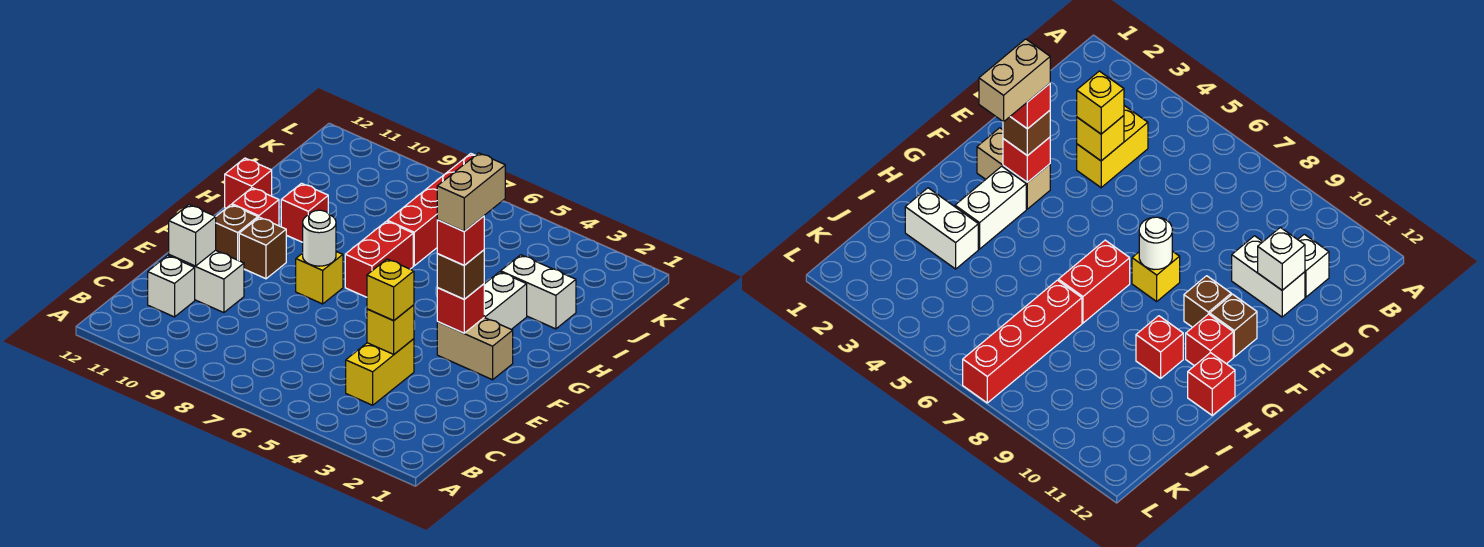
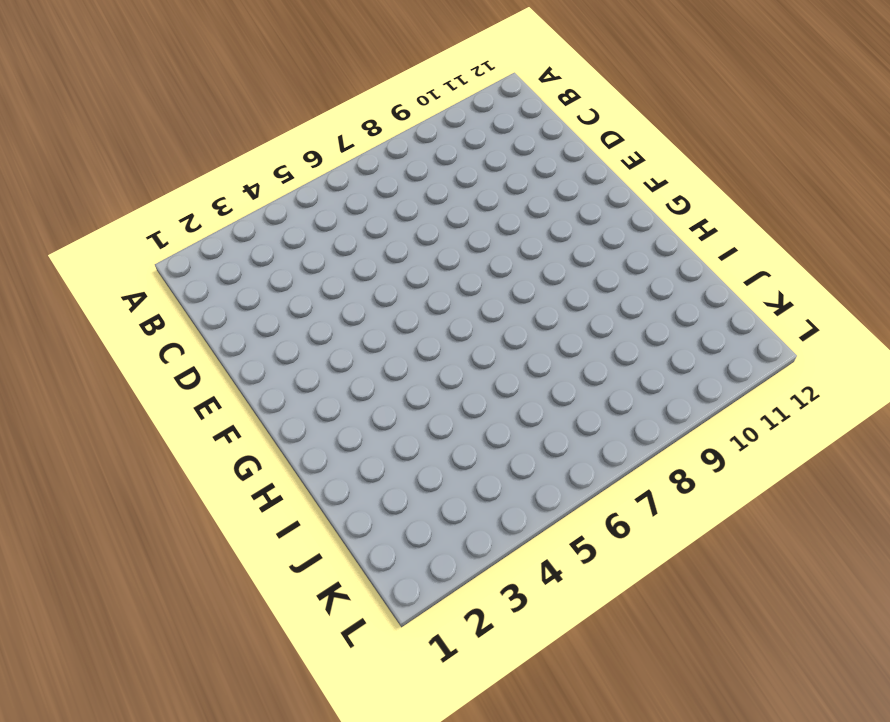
none -> yellow 1x2 brick [346,339,414,405]
none -> white 1x1 brick [148,256,195,317]
none -> white 1x2 brick [169,250,244,313]

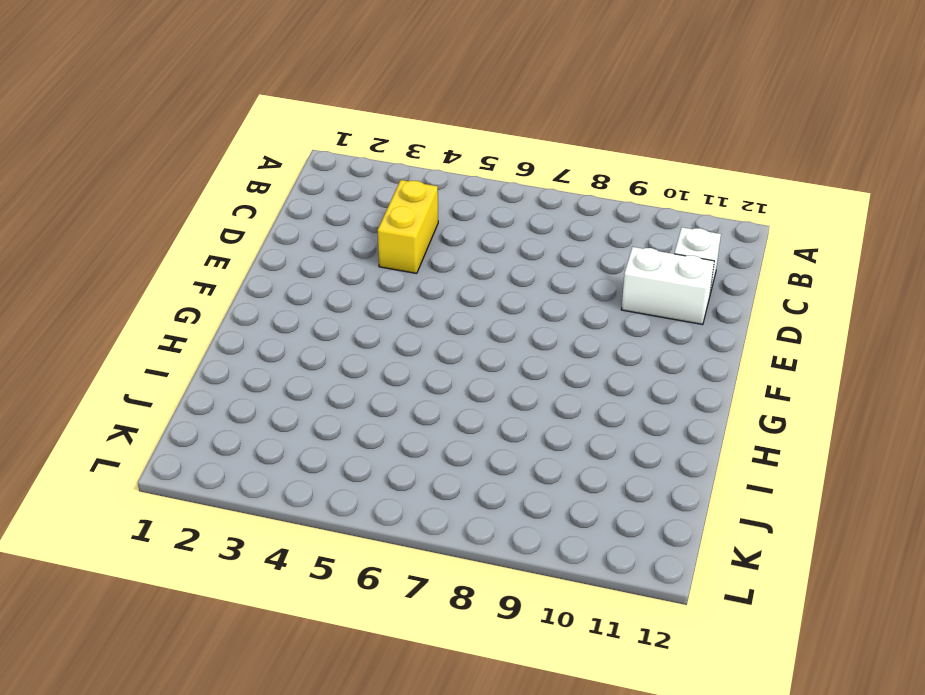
none -> tan 1x2 brick [437,318,513,380]
none -> yellow 1x1 brick [296,252,343,304]
none -> brown 1x1 brick [239,217,286,279]

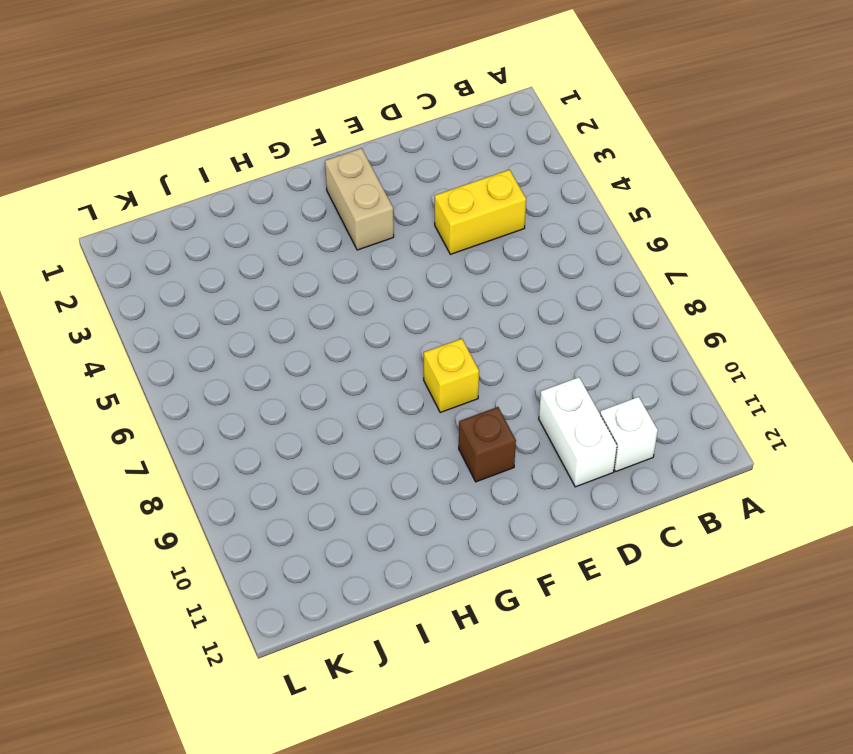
none -> brown 1x1 brick [216,205,258,261]
none -> white 1x2 brick [484,272,527,329]
none -> red 1x2 brick [345,221,413,297]

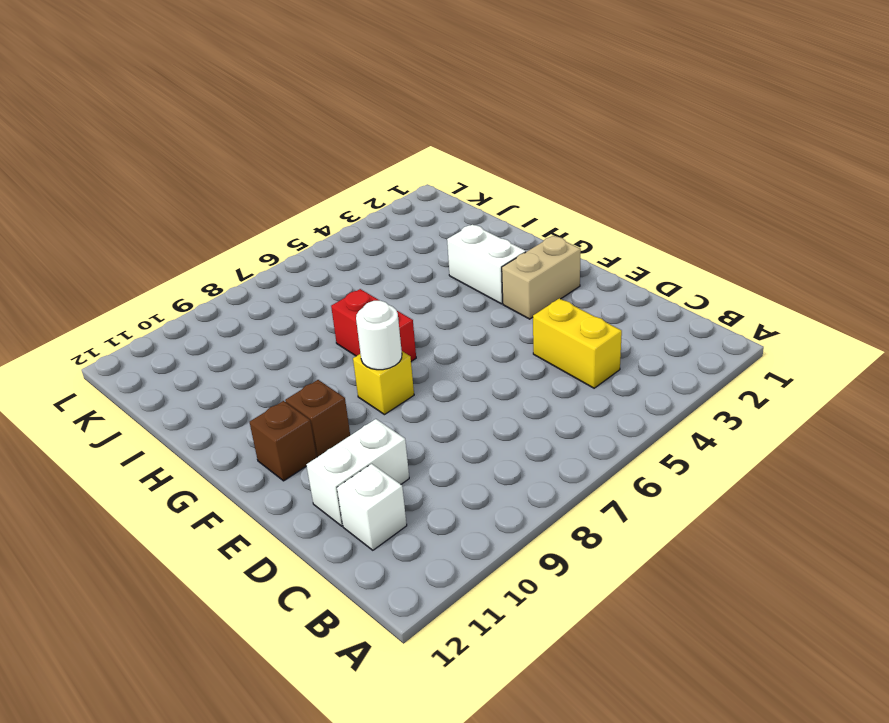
none -> red 1x1 brick [232,188,279,226]
none -> red 1x1 brick [281,183,328,242]
none -> red 1x1 brick [225,158,272,208]

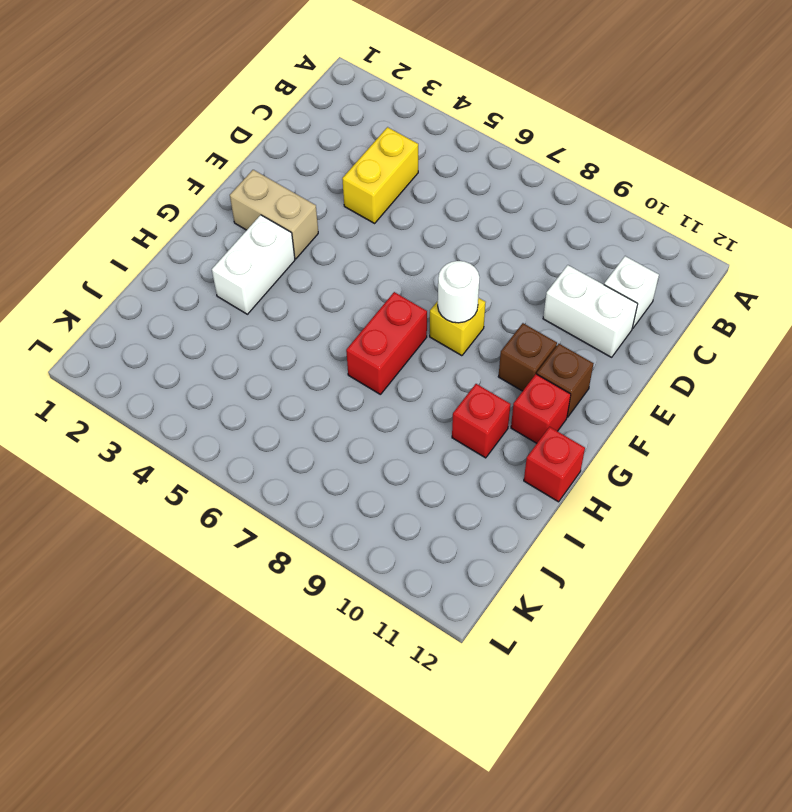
none -> white 1x2 brick [501,255,576,329]
none -> red 1x4 brick [387,154,475,266]
none -> yellow 1x1 brick [367,305,414,354]

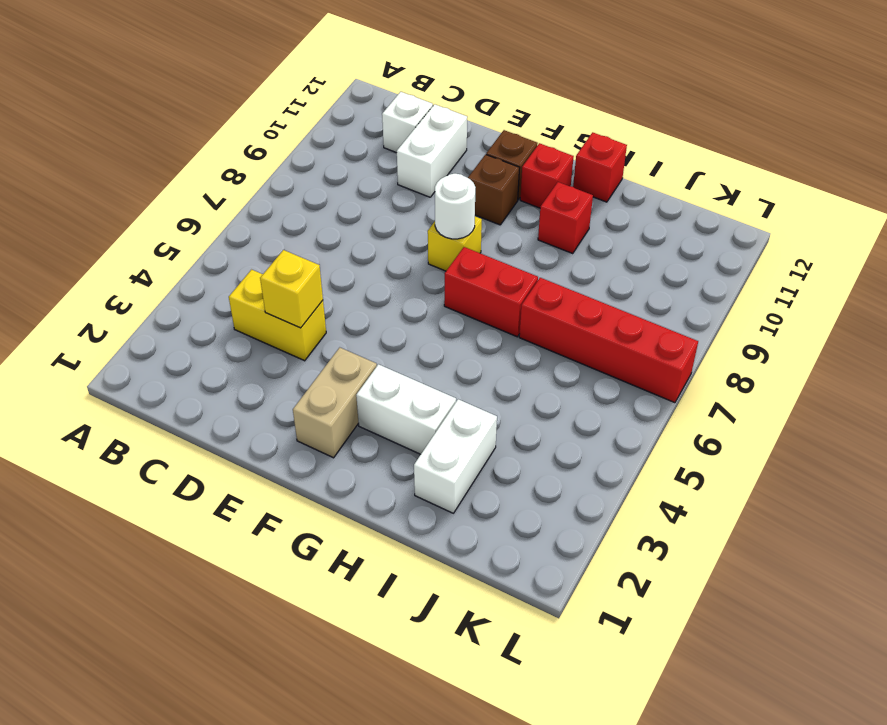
none -> white 1x1 brick [169,205,216,266]
none -> red 1x1 brick [437,284,484,333]
none -> yellow 1x1 brick [367,259,414,321]

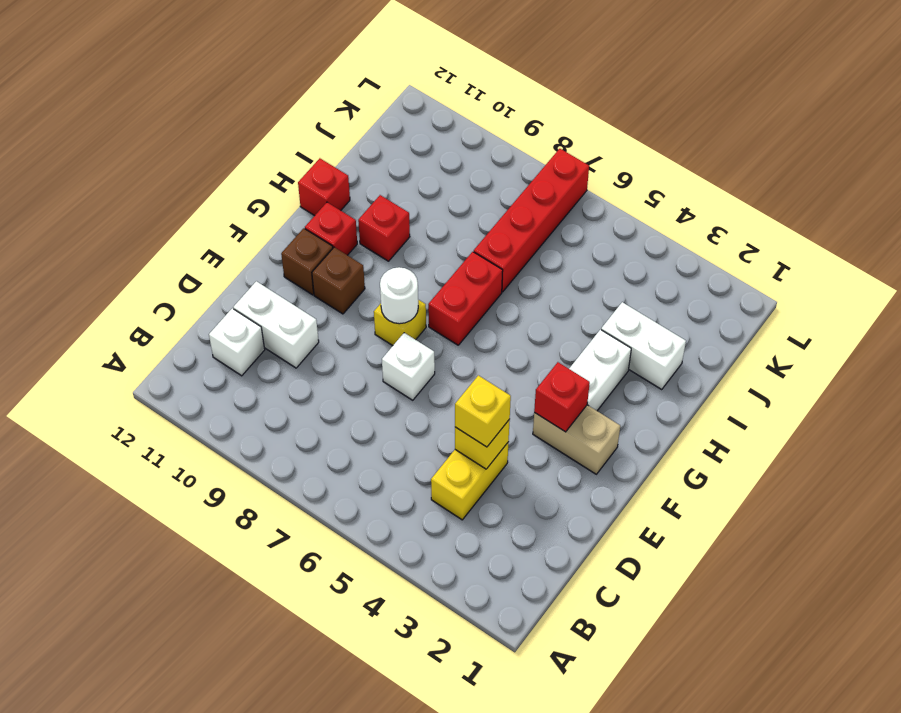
white 1x1 brick [382,333,435,400] -> white 1x1 brick moved to [169,205,216,266]
none -> brown 1x1 brick [437,250,484,299]
none -> red 1x1 brick [437,216,484,265]
none -> tan 1x2 brick [437,153,505,231]

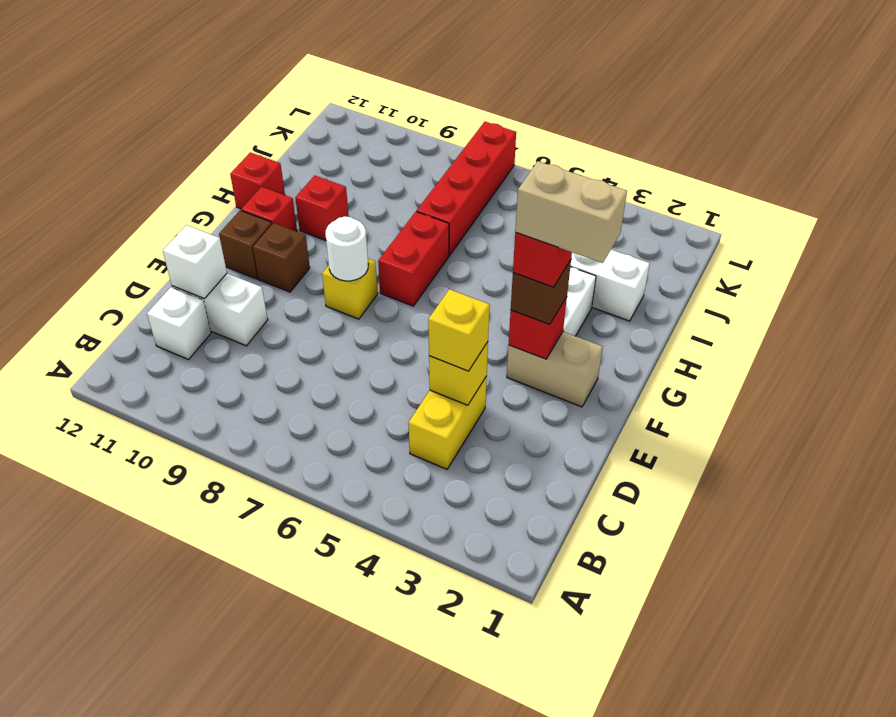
tan 1x2 brick [515,161,627,263] -> tan 1x2 brick turned to [437,153,505,231]

